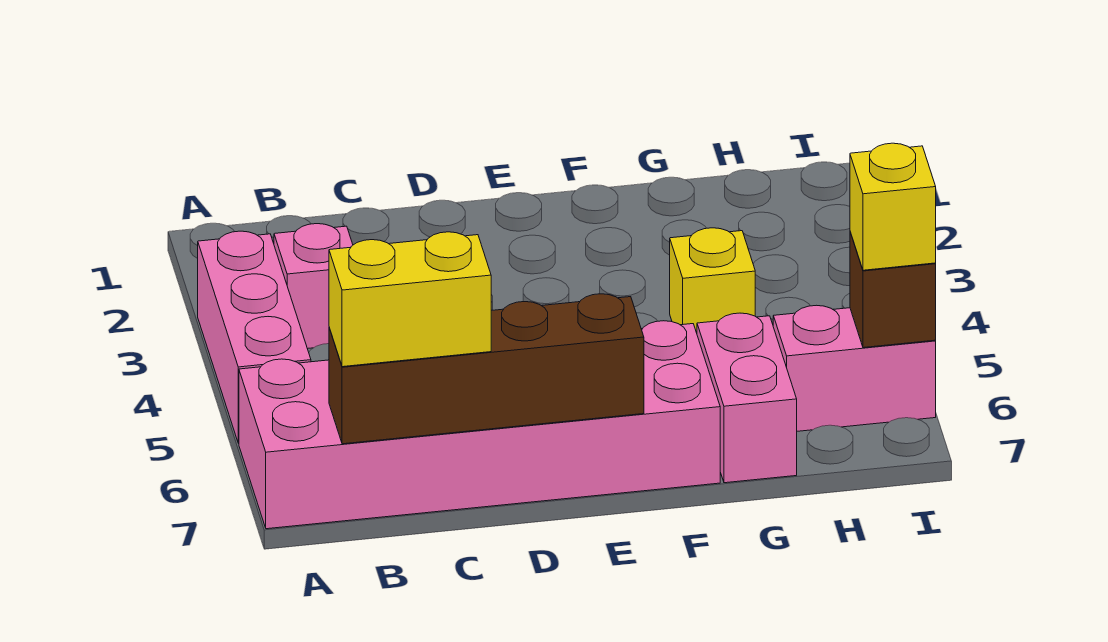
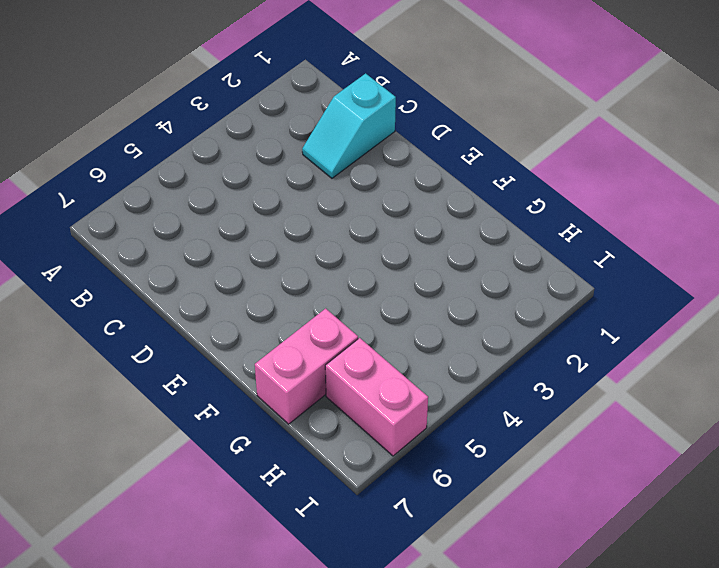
cyan 1x2 slope [302,73,396,178] -> none
none -> pink 1x3 brick [198,231,311,443]
none -> pink 2x6 brick [239,321,720,529]

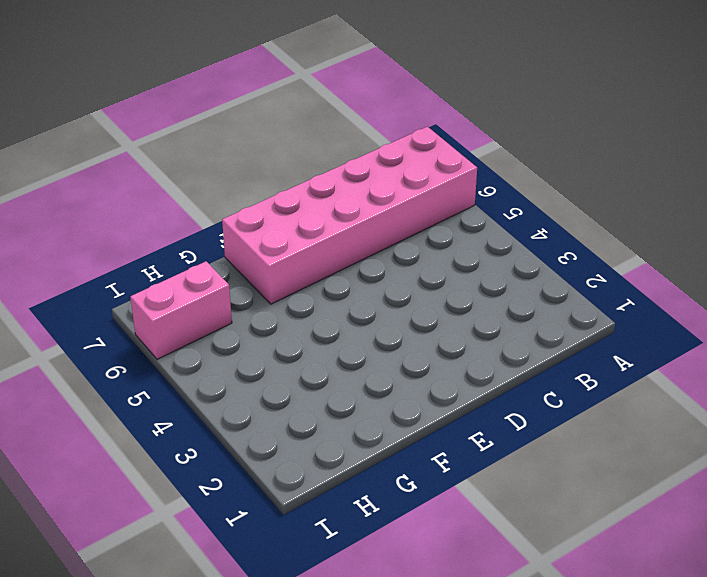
none -> pink 1x3 brick [198,231,311,443]
none -> pink 1x1 brick [274,224,353,349]

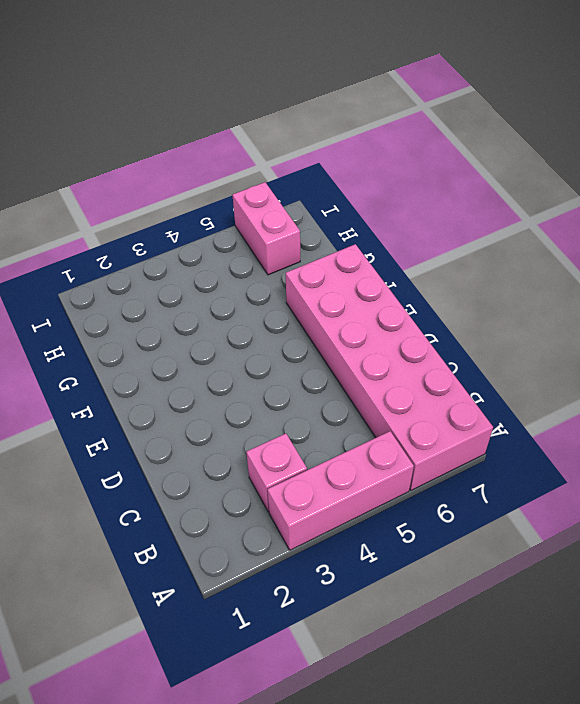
none -> yellow 1x1 brick [670,228,755,333]
none -> pink 1x2 brick [697,313,797,483]

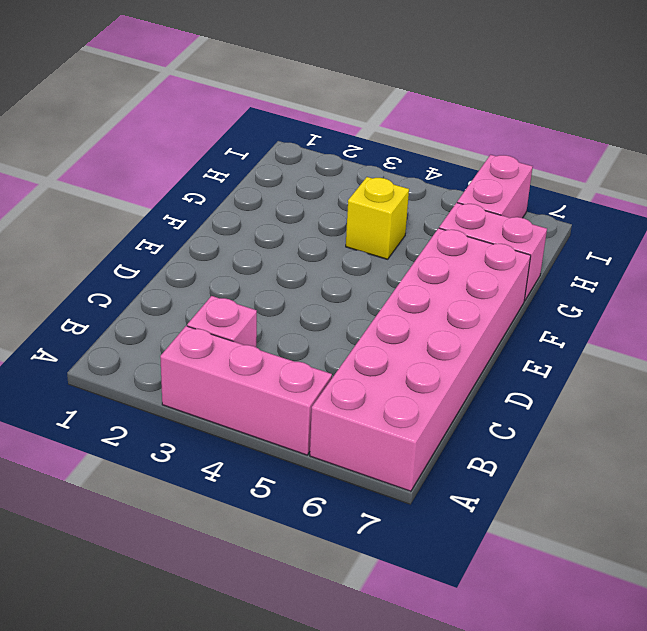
none -> brown 1x4 brick [329,294,644,444]
none -> brown 1x1 brick [850,232,936,348]

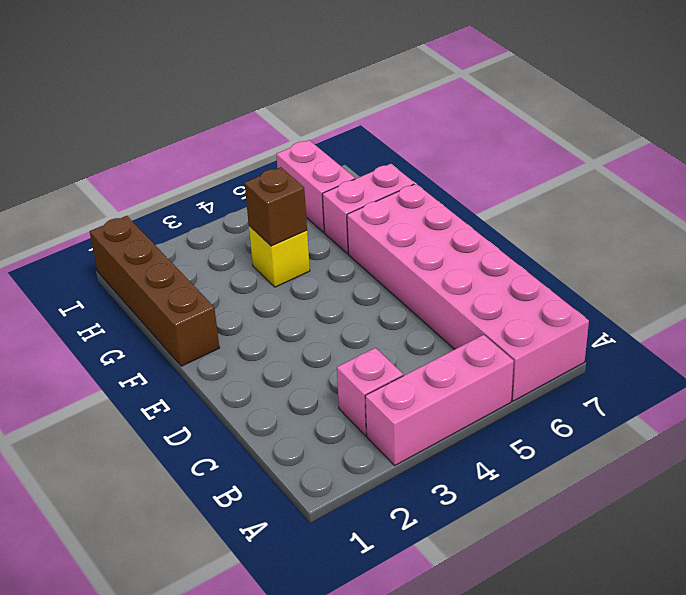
brown 1x4 brick [90,216,219,366] -> brown 1x4 brick moved to [329,294,644,444]
brown 1x1 brick [245,167,307,246] -> brown 1x1 brick moved to [850,232,936,348]
none -> yellow 1x2 brick [329,232,491,367]
none -> yellow 1x1 brick [850,143,936,270]

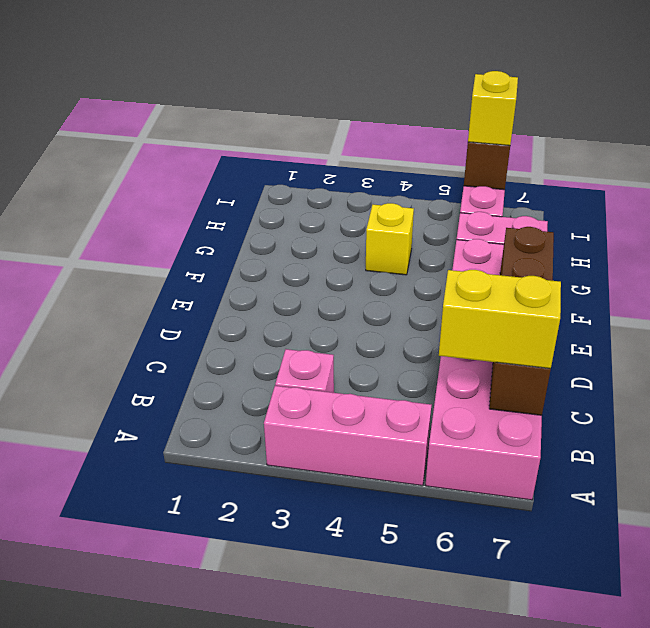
yellow 1x2 brick [439,270,561,369] -> yellow 1x2 brick turned to [329,232,491,367]

